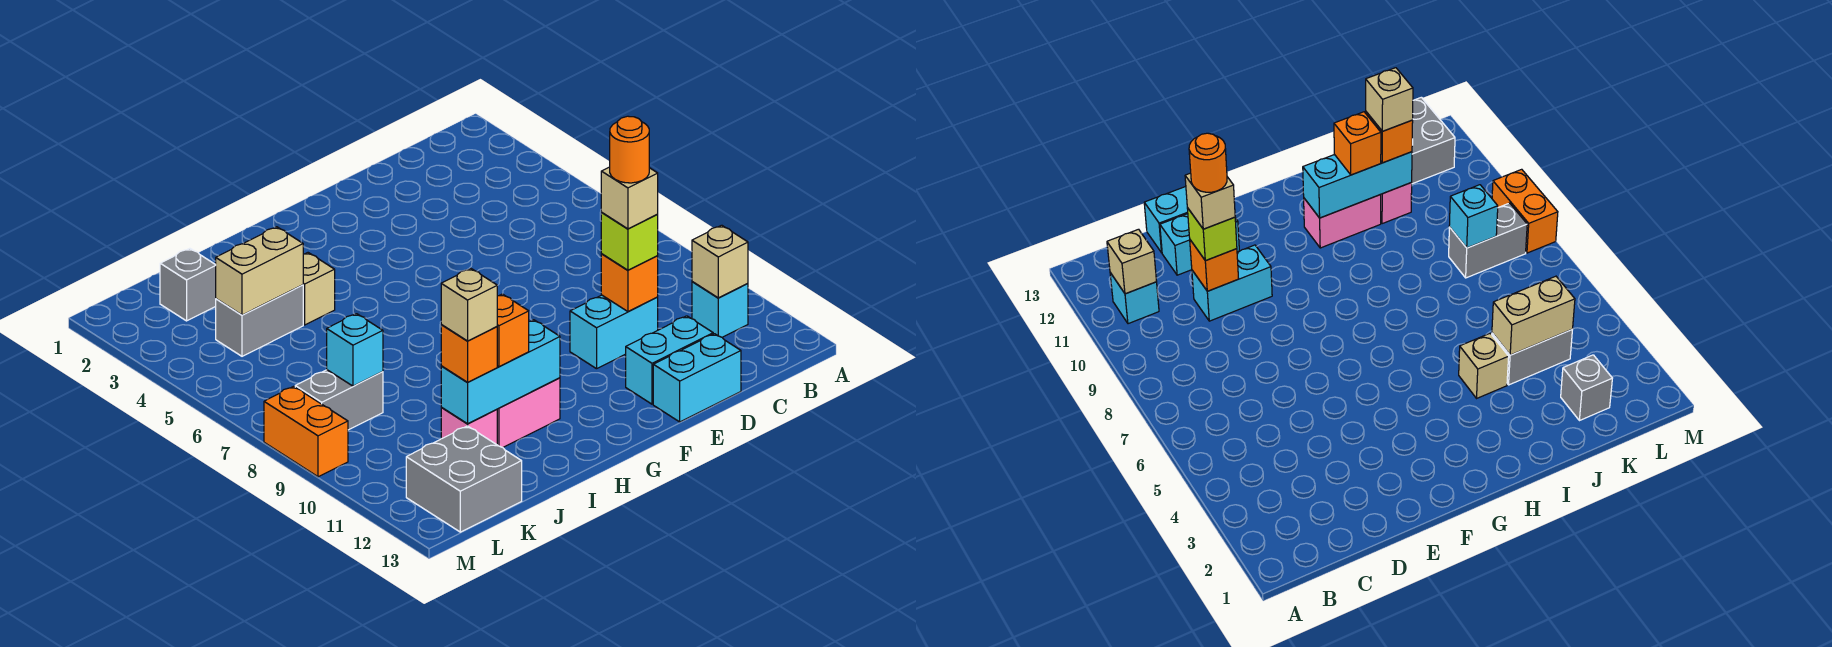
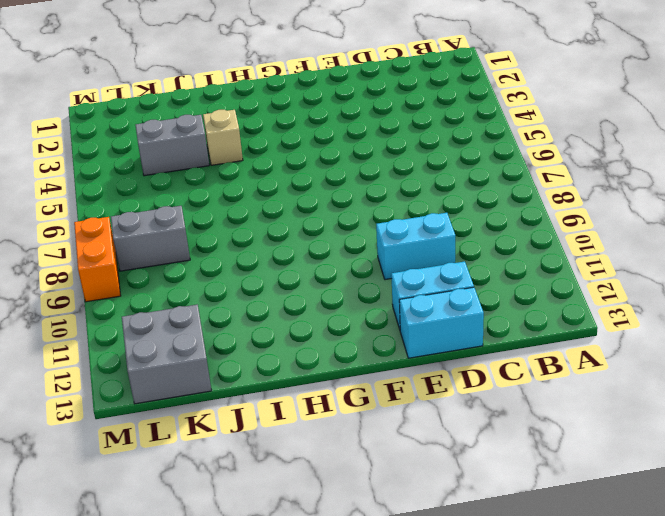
none -> cyan 1x1 brick [692,282,748,337]
none -> pink 1x2 brick [497,378,560,447]
none -> pink 1x1 brick [441,408,497,445]

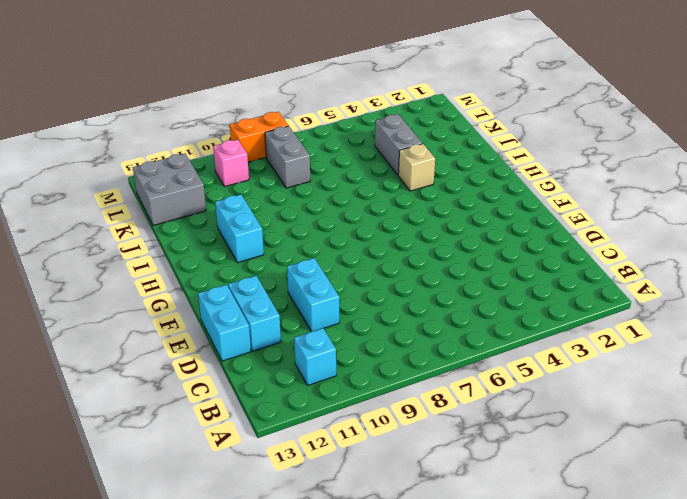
cyan 1x2 brick [215,195,264,263] -> pink 1x2 brick [497,378,560,447]
pink 1x1 brick [213,140,249,187] -> pink 1x1 brick moved to [441,408,497,445]
none -> grey 1x1 brick [160,248,216,321]
none -> tan 1x1 brick [692,225,748,298]
none -> orange 1x1 brick [601,254,658,312]

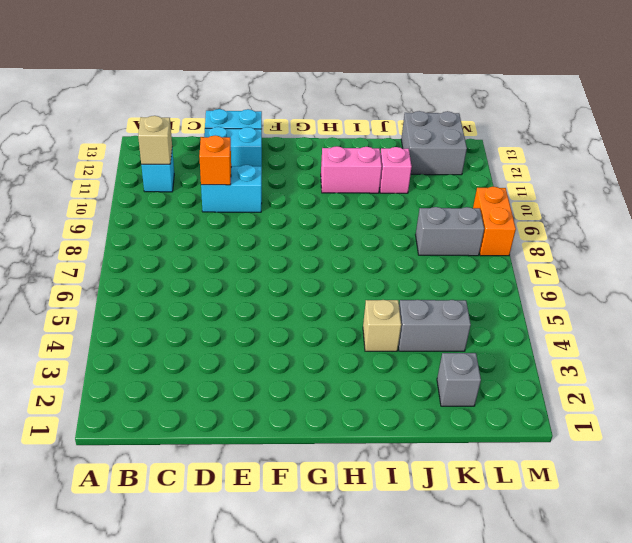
none -> cyan 1x3 brick [441,320,560,424]
none -> tan 1x2 brick [216,227,303,315]
none -> cyan 1x1 brick [327,314,383,386]

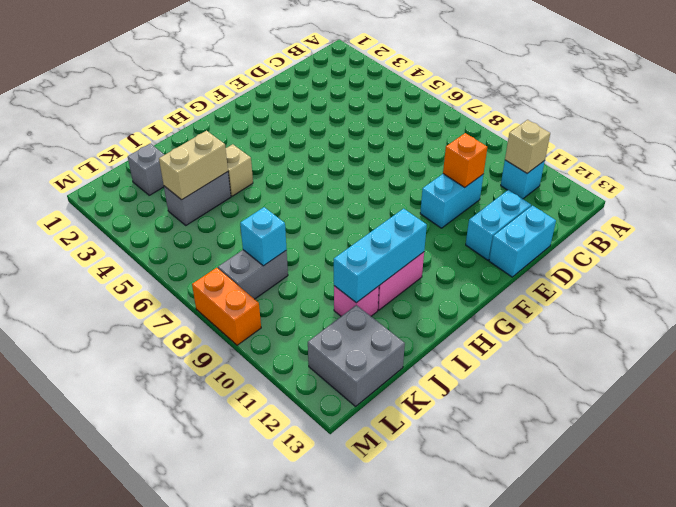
none -> lime 1x1 brick [601,213,658,270]
none -> orange 1x1 brick [497,294,529,367]
none -> orange 1x1 brick [441,325,497,382]

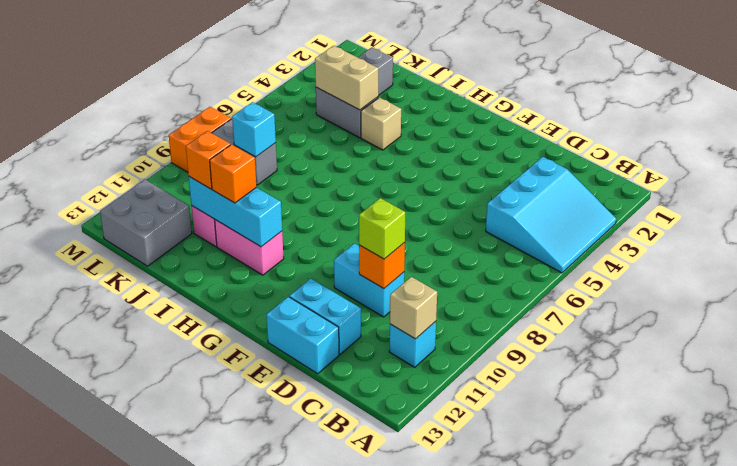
cyan 3x3 slope [486,157,616,273] -> none
none -> tan 1x1 brick [601,167,658,229]
none -> tan 1x1 brick [441,269,497,341]
none -> orange 1x1 round brick [610,116,649,183]

